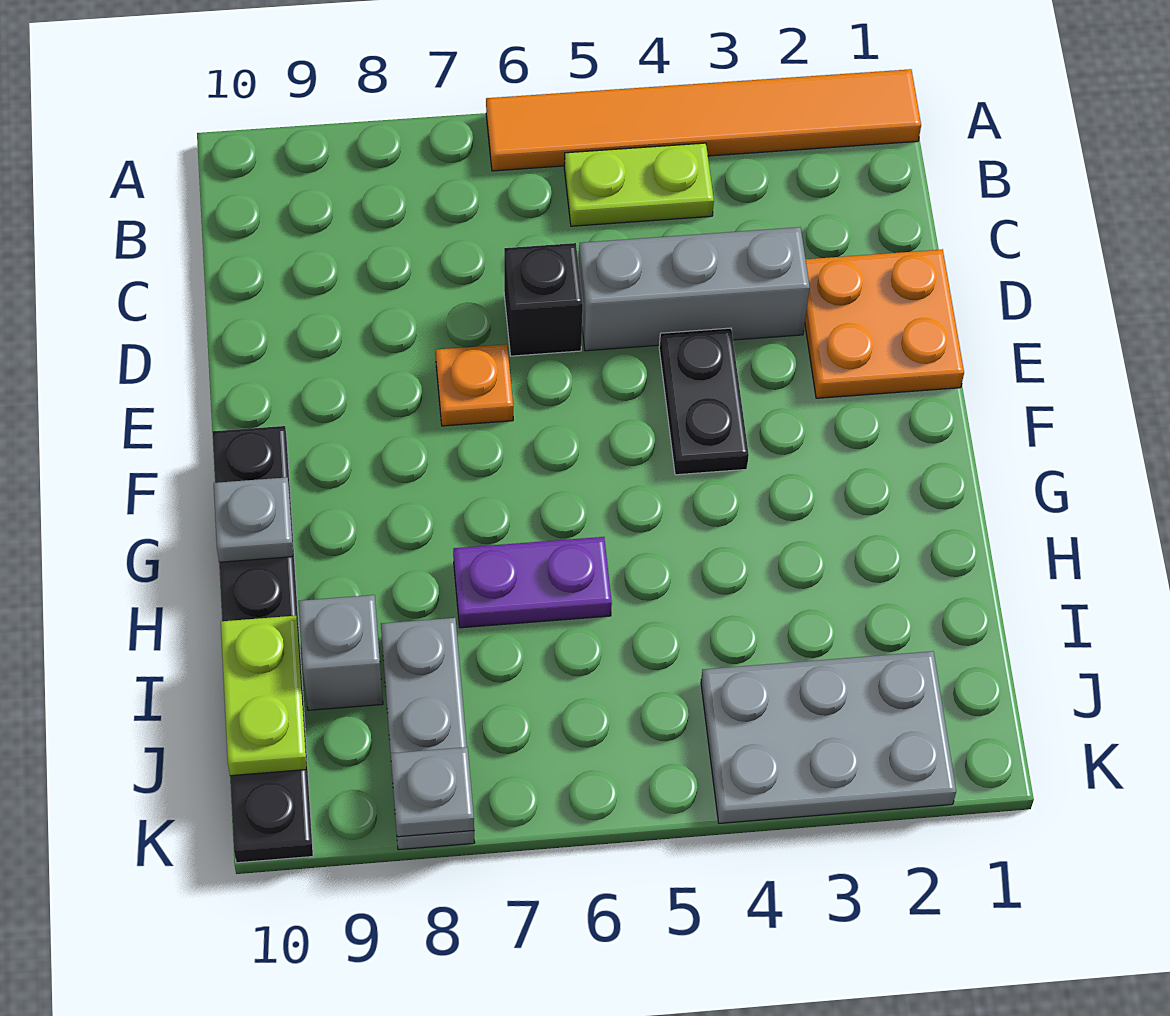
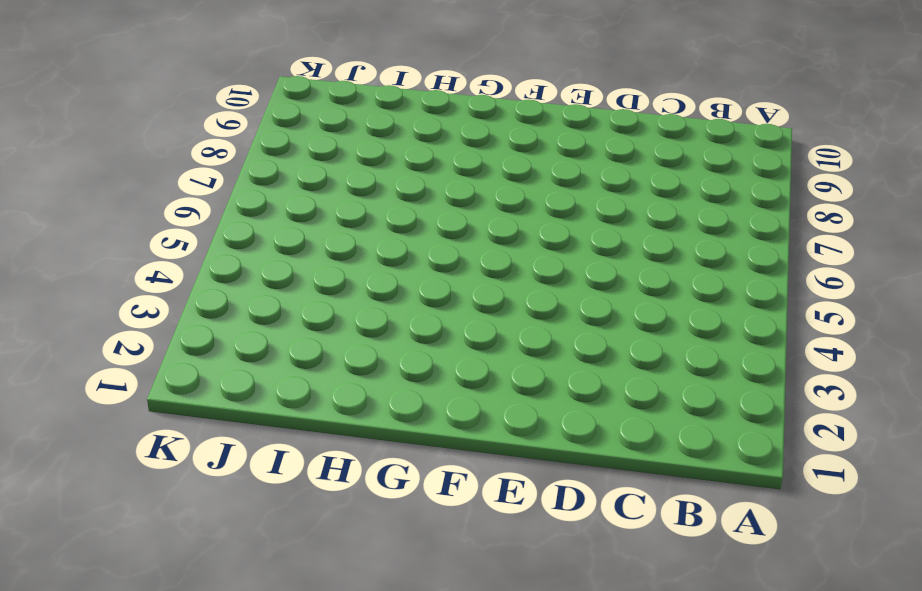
none -> orange 1x6 tile [486,69,921,171]
none -> lime 1x2 plate [564,143,714,226]
none -> orange 2x2 plate [805,249,964,398]

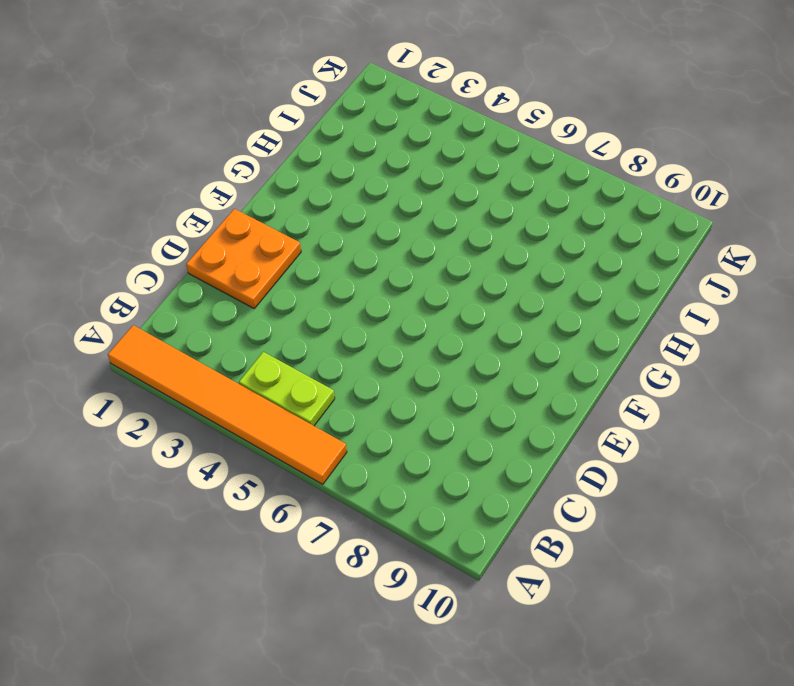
none -> grey 1x3 brick [579,227,810,351]
none -> black 1x1 brick [504,243,583,356]
none -> black 1x2 plate [659,328,749,475]

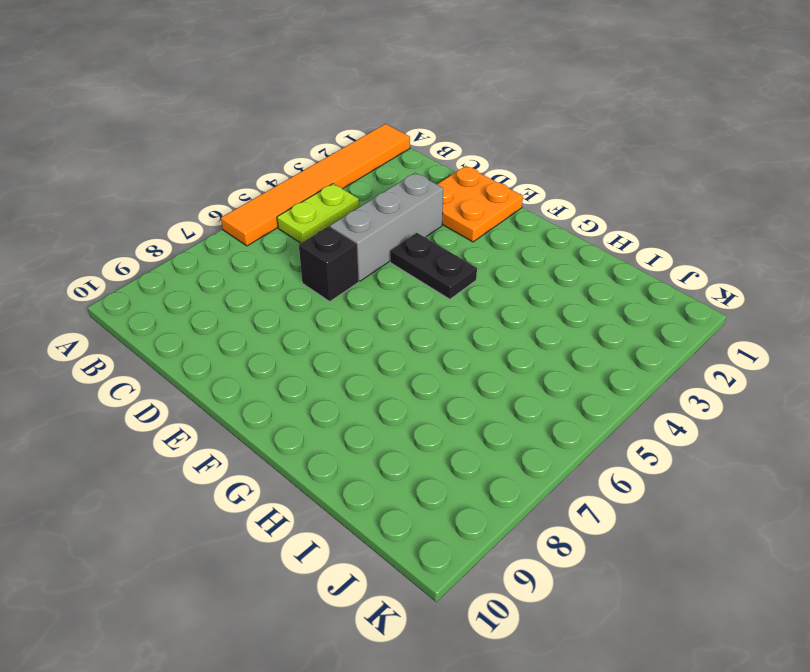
none -> orange 1x1 plate [436,344,513,426]
none -> black 1x6 plate [212,426,313,863]
none -> purple 1x2 plate [453,537,612,628]

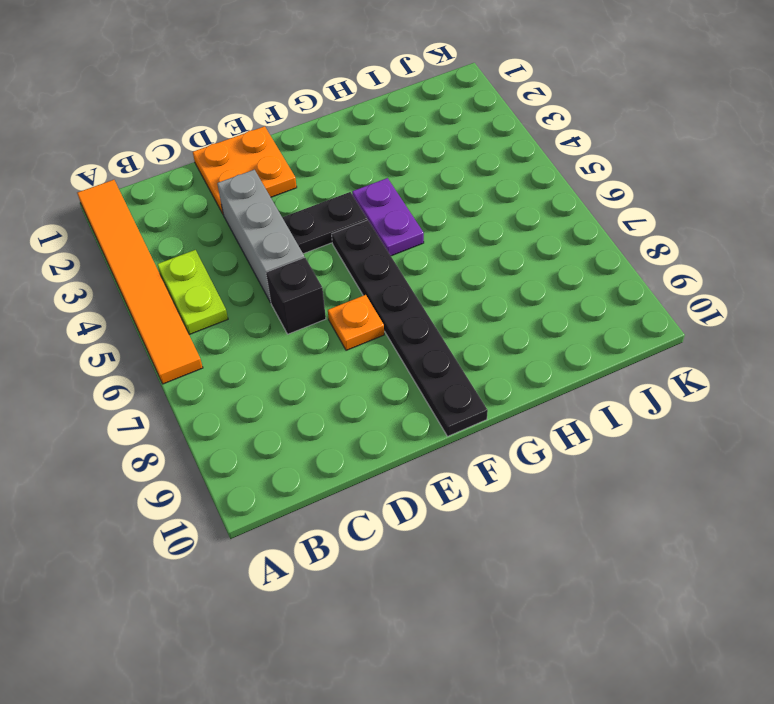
black 1x6 plate [332,220,488,436] -> black 1x6 plate turned to [212,426,313,863]
purple 1x2 plate [352,178,424,256] -> purple 1x2 plate moved to [453,537,612,628]
none -> grey 1x3 plate [381,618,475,850]
none -> grey 1x1 brick [299,595,383,710]
none -> grey 2x3 plate [701,651,956,823]

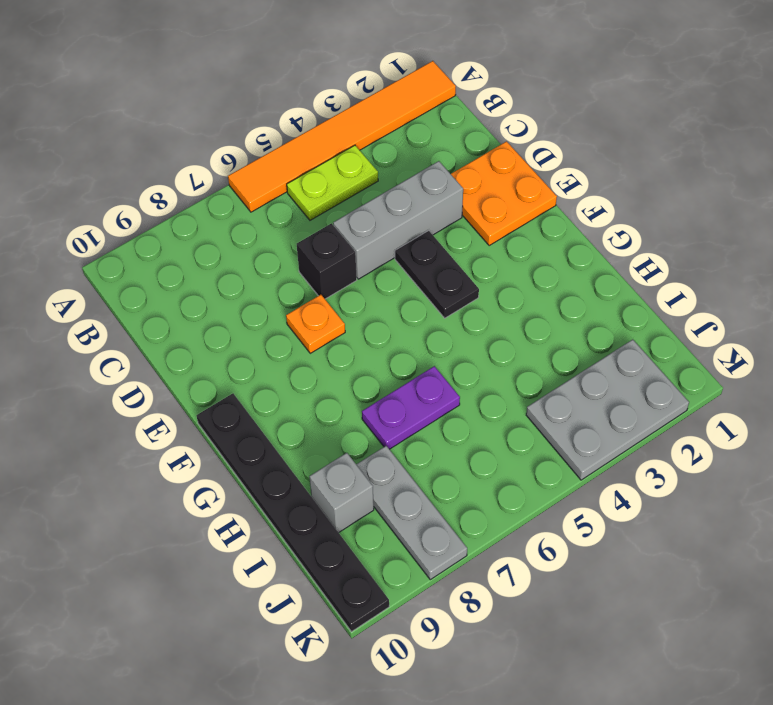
none -> grey 1x1 plate [214,477,293,562]
none -> lime 1x2 plate [221,616,307,776]
none -> grey 1x1 plate [391,747,474,837]

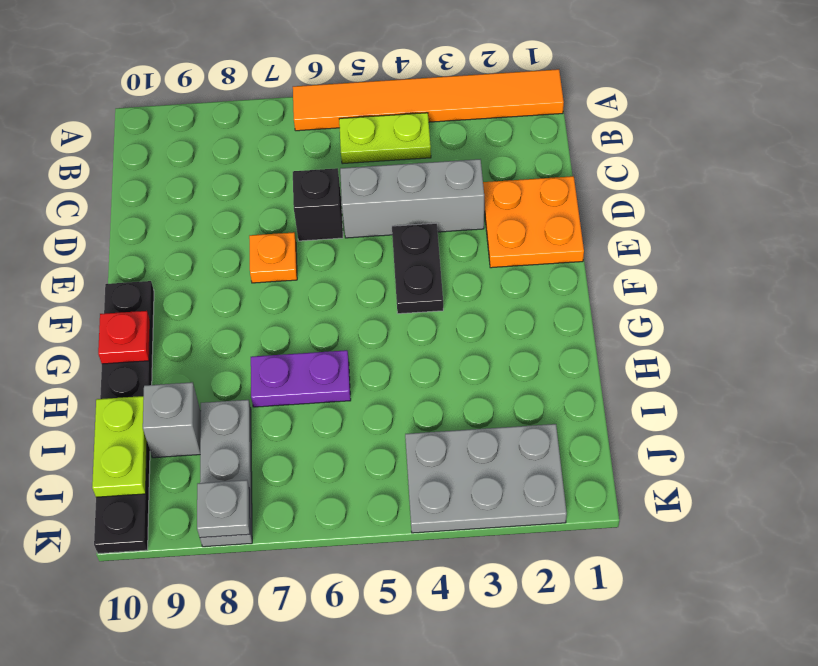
red 1x1 plate [98,311,150,364] -> grey 1x1 plate [214,477,293,562]

